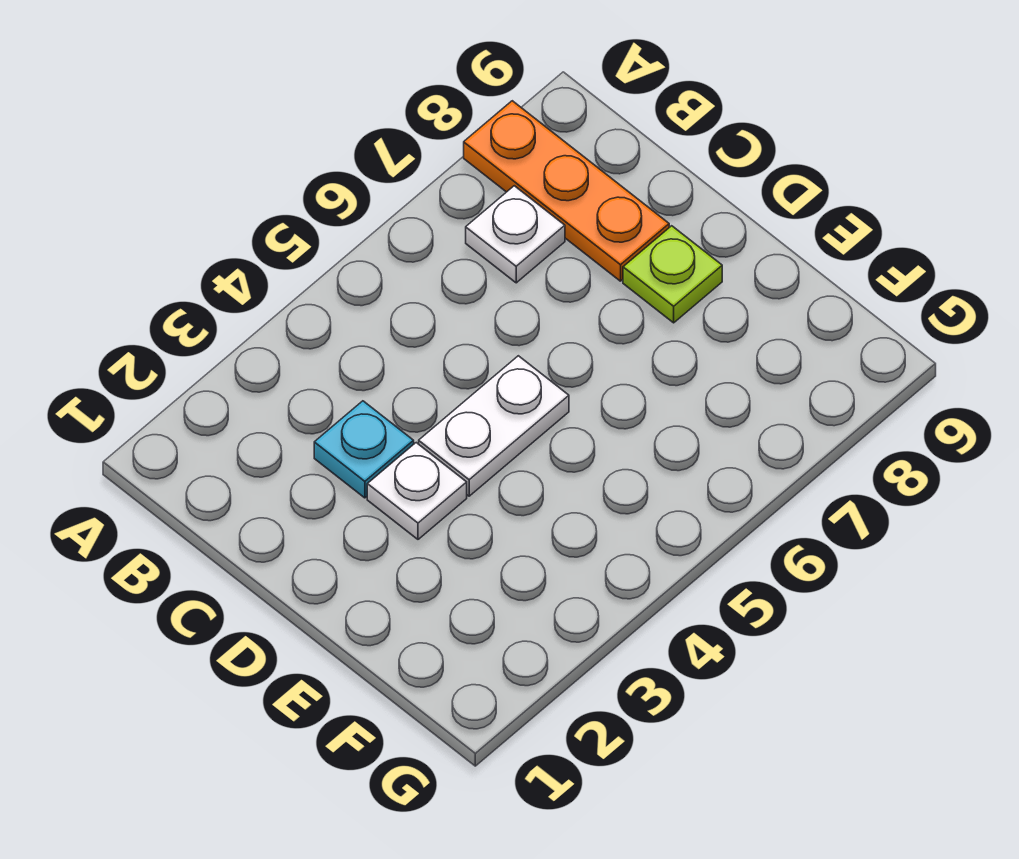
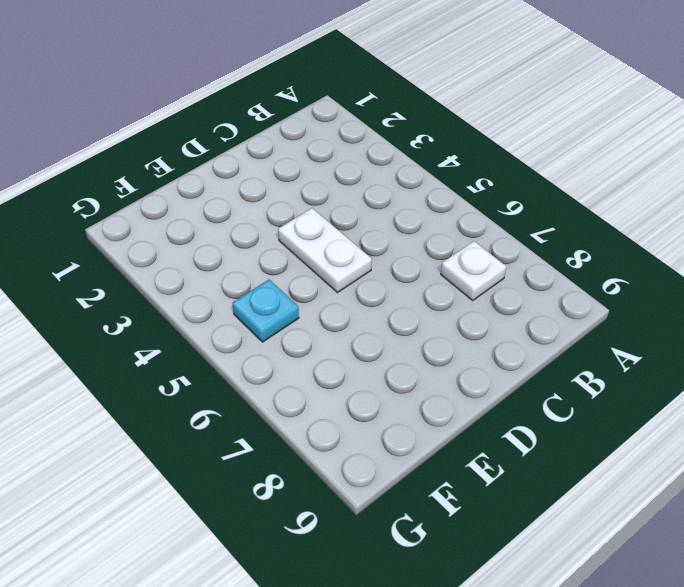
cyan 1x1 plate [233,280,299,342] -> cyan 1x1 plate moved to [314,401,414,498]
none -> orange 1x3 plate [464,101,669,281]
none -> white 1x1 plate [367,443,467,539]

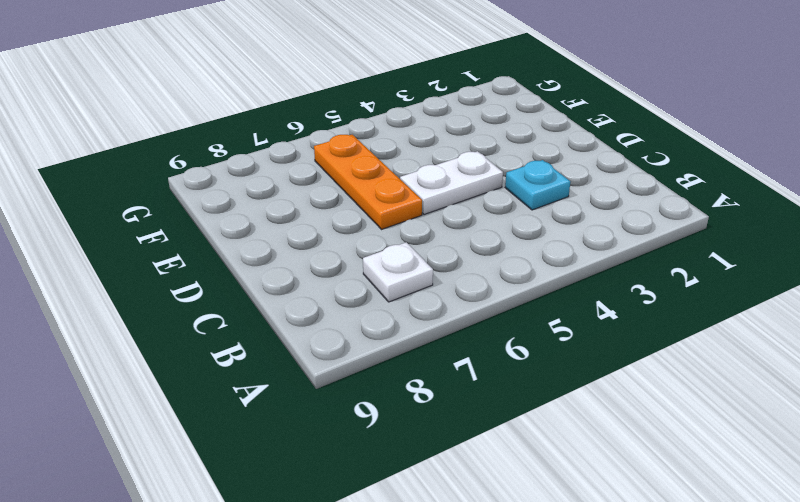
orange 1x3 plate [314,135,422,229] -> orange 1x3 plate moved to [464,101,669,281]
none -> white 1x1 plate [367,443,467,539]
none -> lime 1x1 plate [623,226,722,323]

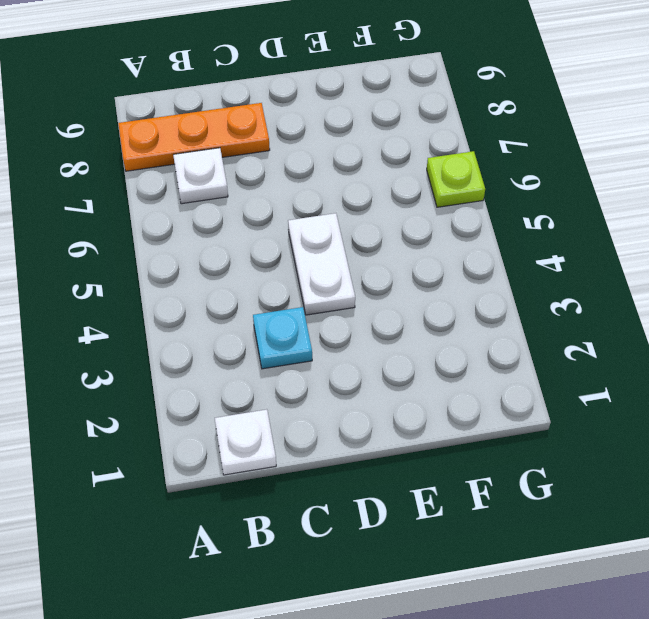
white 1x1 plate [215,409,276,475] -> white 1x1 plate moved to [367,443,467,539]
lime 1x1 plate [427,151,485,207] -> lime 1x1 plate moved to [623,226,722,323]

